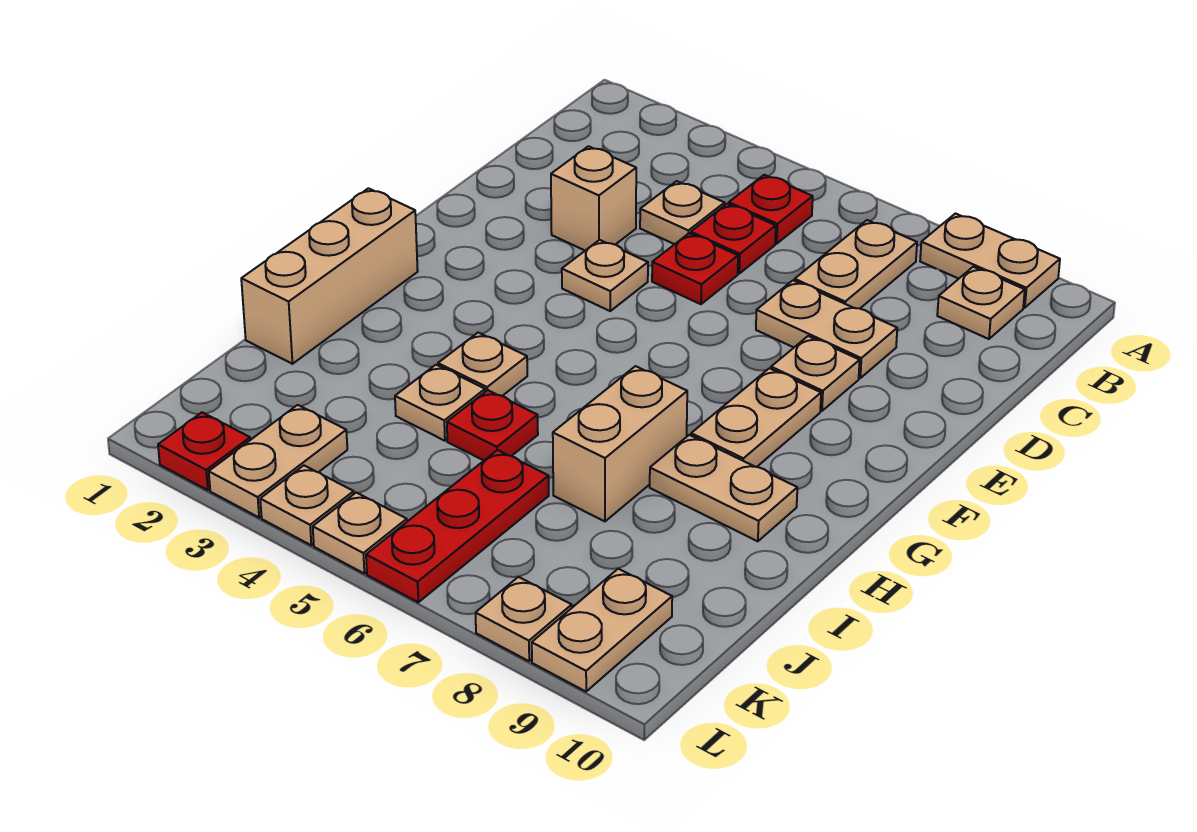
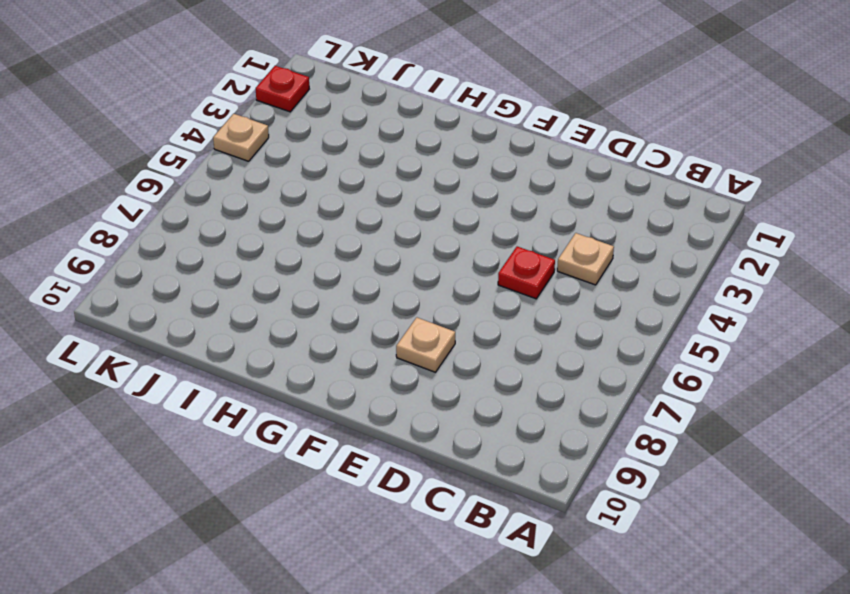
none -> tan 1x2 plate [920,214,1060,308]
none -> red 1x1 plate [729,175,813,244]
none -> tan 1x2 plate [795,220,917,309]

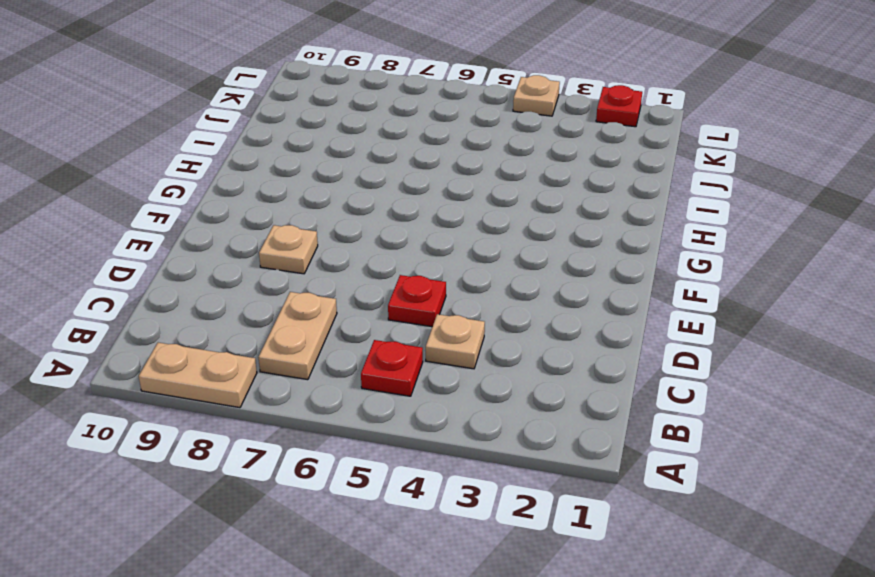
none -> tan 1x1 plate [937,267,1025,339]
none -> red 1x1 plate [691,204,776,273]
none -> tan 1x1 brick [551,146,636,250]

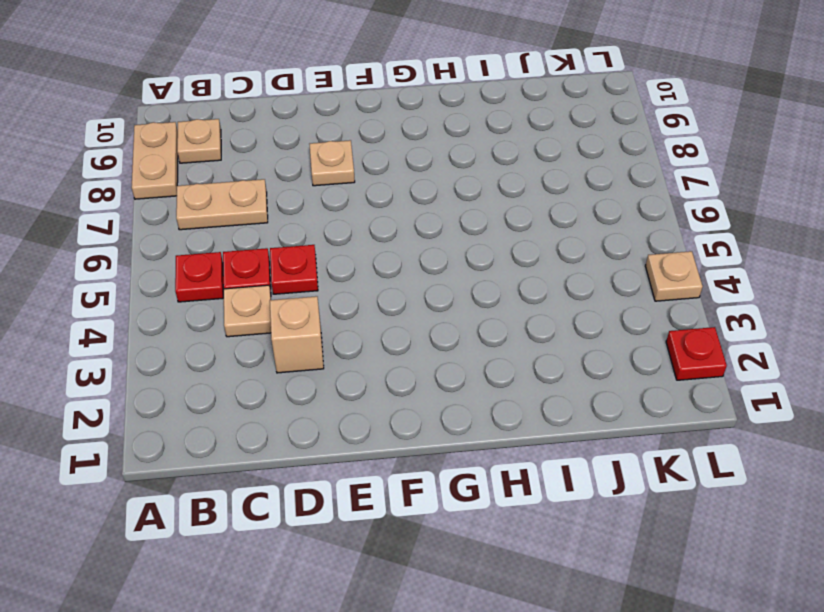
none -> tan 1x2 plate [756,281,897,378]
none -> tan 1x1 plate [562,240,648,311]
none -> tan 1x2 plate [691,368,821,467]

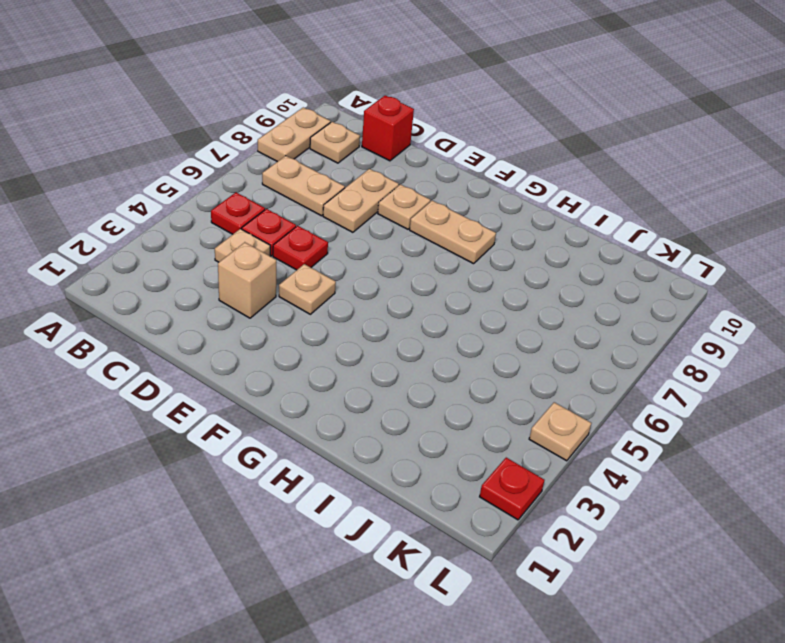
red 1x1 brick [362,95,414,161] -> none
none -> tan 1x3 brick [241,188,418,364]
none -> tan 1x1 plate [438,333,527,396]
none -> tan 1x2 brick [553,366,687,521]

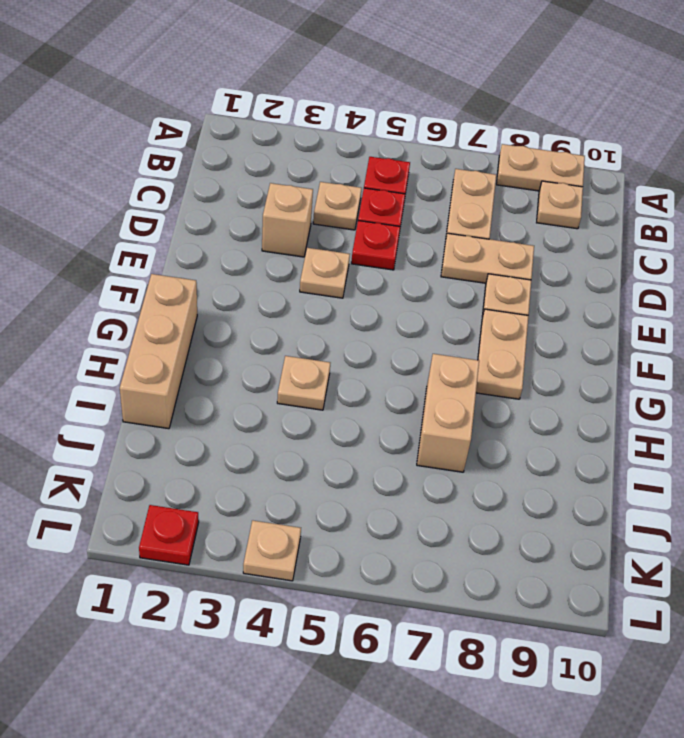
none -> tan 1x2 plate [650,435,797,541]
none -> tan 1x1 plate [395,365,485,441]
none -> red 1x1 plate [447,390,538,460]

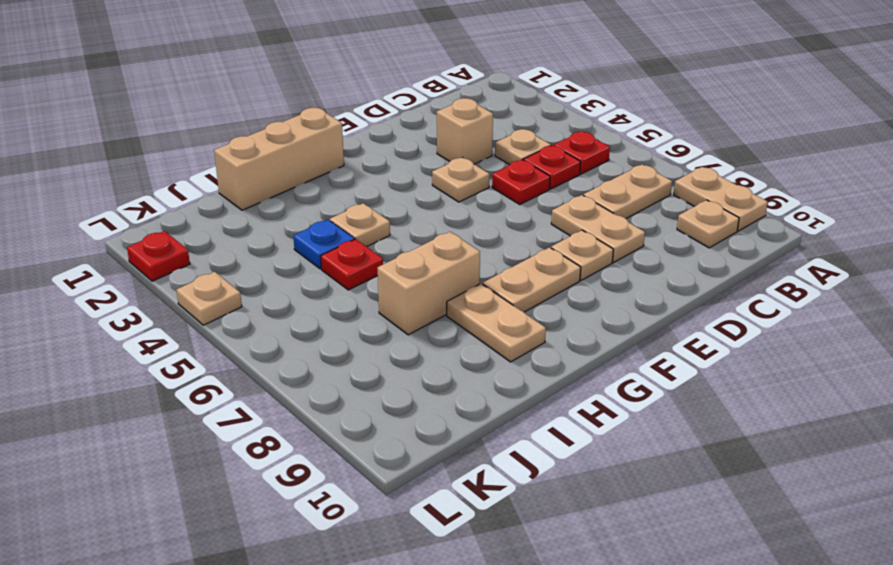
blue 1x1 plate [293,220,354,269] -> tan 1x1 plate [395,365,485,441]
none -> red 1x3 plate [366,450,549,602]
none -> tan 1x2 plate [209,405,347,517]
none -> tan 1x2 plate [532,569,672,691]

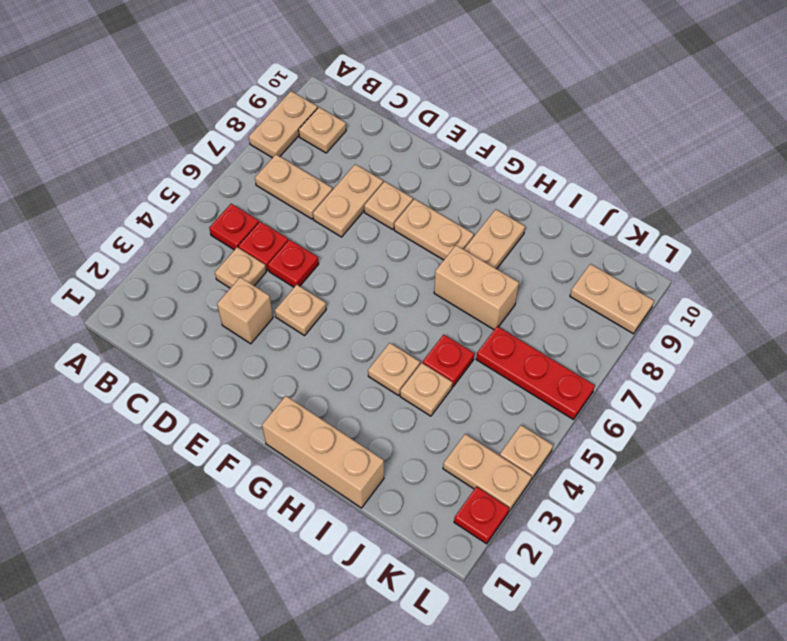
none -> tan 1x1 plate [313,493,407,574]
none -> tan 1x1 plate [476,577,572,661]

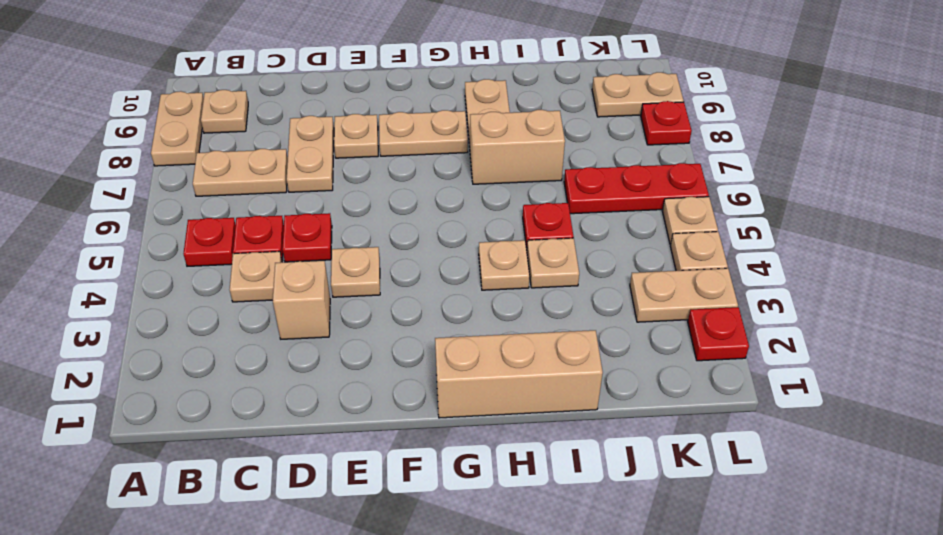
red 1x1 plate [641,101,692,145] -> tan 1x1 plate [476,577,572,661]

